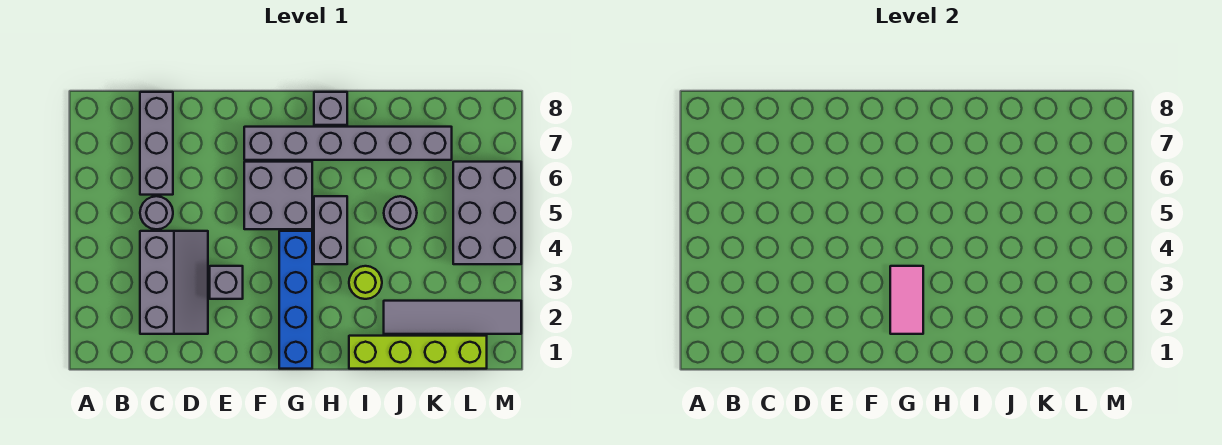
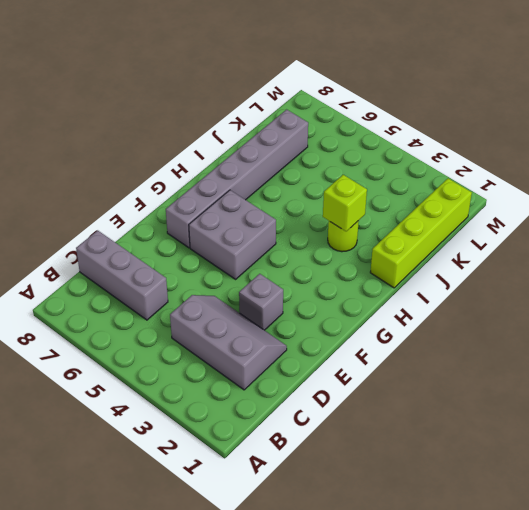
lime 1x1 brick [323,175,367,231] -> none
none -> grey 1x1 round brick [140,196,173,229]
none -> blue 1x4 brick [279,231,312,369]
none -> grey 1x2 brick [314,196,347,264]

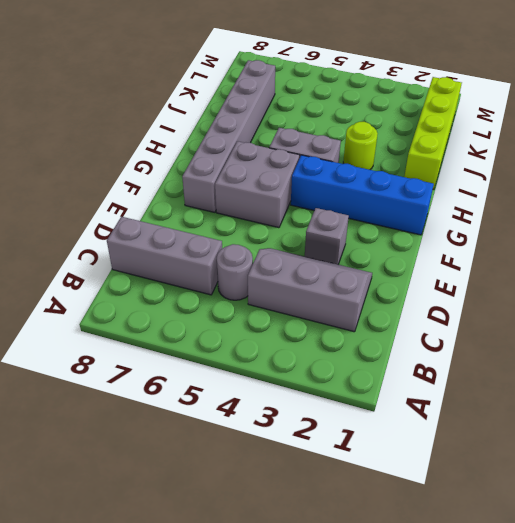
none -> grey 1x1 brick [314,92,347,125]
none -> grey 1x4 tile [384,301,521,334]
none -> grey 1x1 round brick [384,196,417,229]

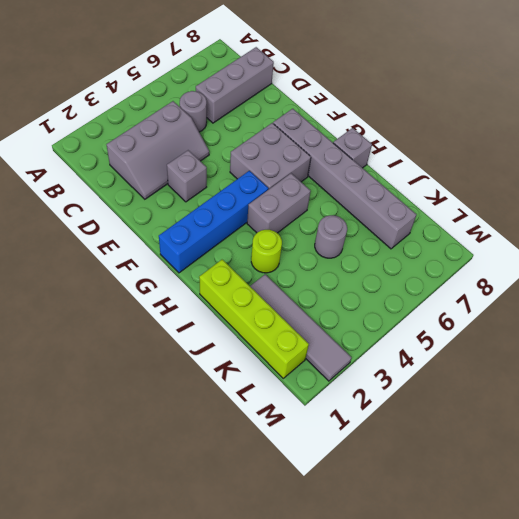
none -> grey 2x3 brick [453,162,521,264]
none -> pink 1x2 tile [890,266,923,334]

